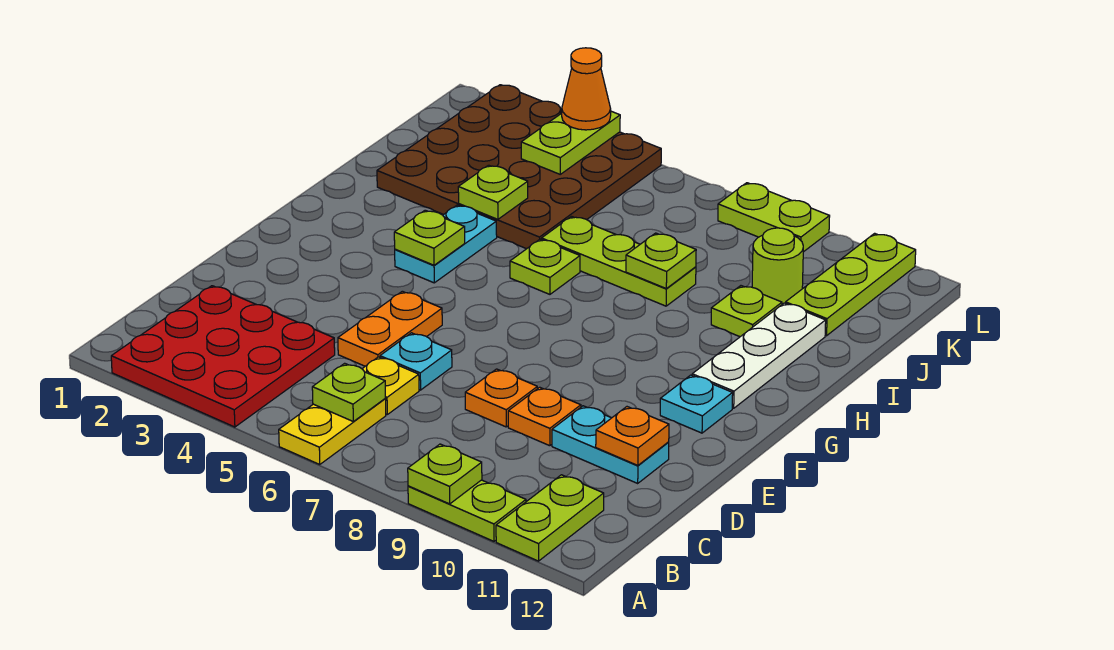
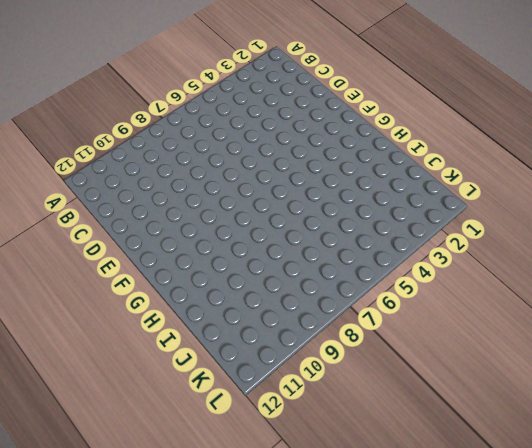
none -> red 3x3 plate [111,286,335,427]
none -> yellow 1x2 plate [279,399,386,465]
none -> lime 1x2 plate [408,480,526,541]

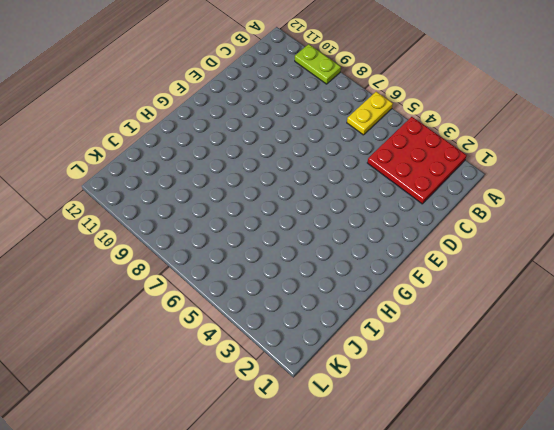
none -> lime 1x2 plate [496,475,604,561]
none -> yellow 1x1 plate [362,357,419,414]
none -> orange 1x2 plate [338,291,442,366]

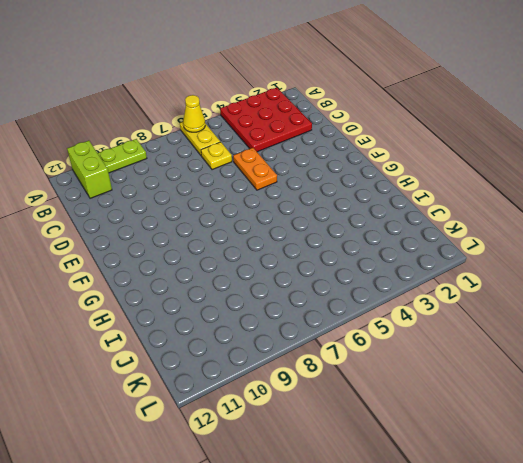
yellow 1x1 cone [183,95,205,132] -> none
lime 1x2 brick [67,141,112,198] -> lime 1x2 plate [496,475,604,561]
none -> cyan 1x1 plate [380,333,452,390]
none -> orange 1x1 plate [465,369,537,427]
none -> orange 1x1 plate [508,387,581,446]

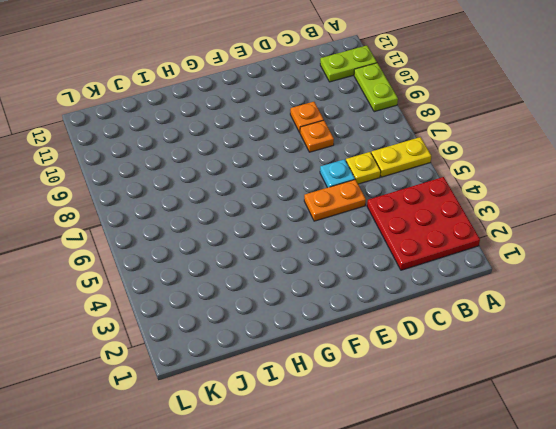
none -> cyan 1x2 plate [552,406,669,483]
none -> cyan 1x1 plate [660,375,733,433]
none -> cyan 1x2 plate [395,205,497,283]

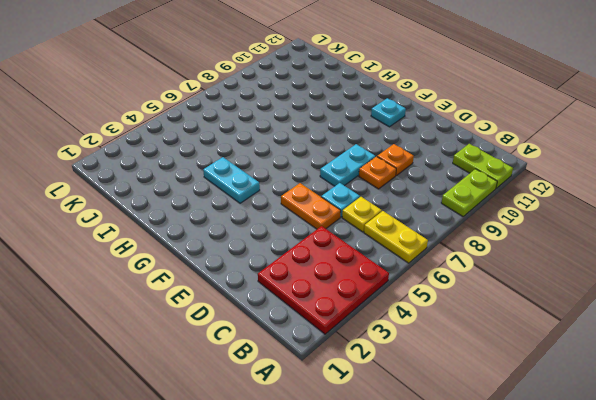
cyan 1x2 plate [320,144,375,186] -> cyan 1x2 plate moved to [552,406,669,483]
none -> white 1x3 plate [692,303,826,408]
none -> lime 1x1 plate [510,239,580,294]
none -> brown 4x4 plate [377,85,661,249]

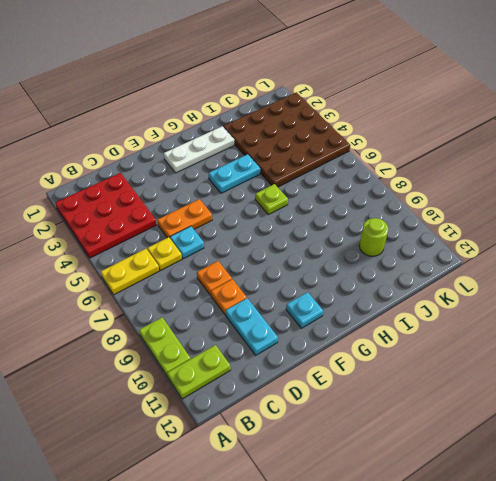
white 1x3 plate [164,126,234,173] -> white 1x3 plate moved to [692,303,826,408]
none -> lime 1x3 plate [542,216,696,306]
none -> lime 1x1 plate [711,286,782,337]
none -> lime 1x3 plate [786,233,916,336]

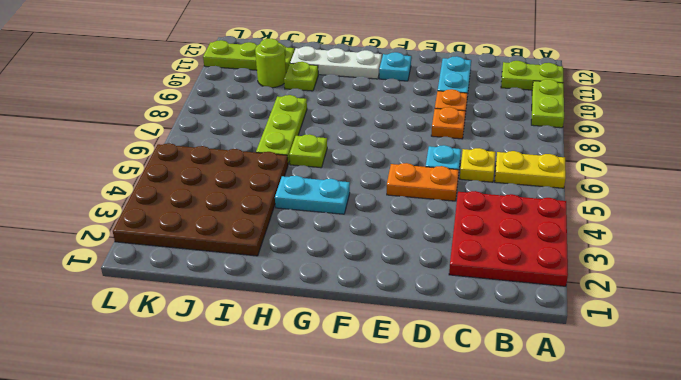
none -> lime 1x2 plate [718,183,830,252]
none -> lime 1x1 plate [408,444,482,504]
none -> lime 1x1 plate [312,363,385,421]

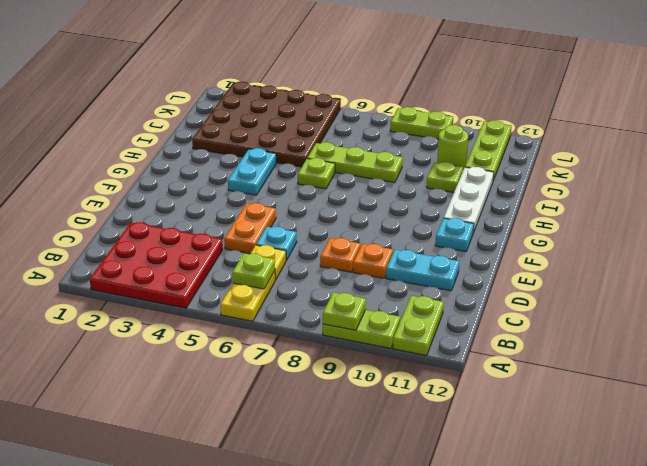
none -> orange 1x1 plate [596,407,669,465]
none -> lime 1x1 plate [394,210,465,265]
none -> lime 1x1 plate [458,165,528,219]

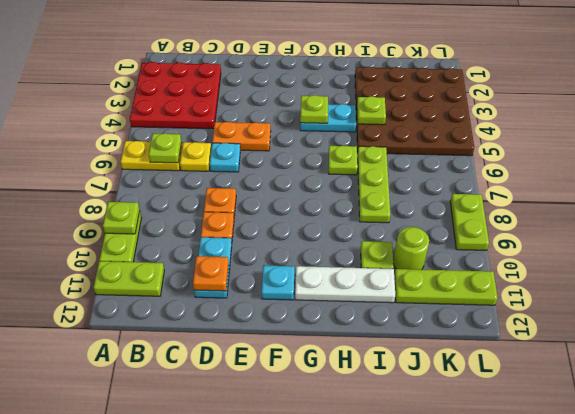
none -> lime 1x1 plate [626,233,696,288]
none -> lime 1x2 plate [521,111,620,174]
none -> orange 1x1 cone [562,48,611,130]

